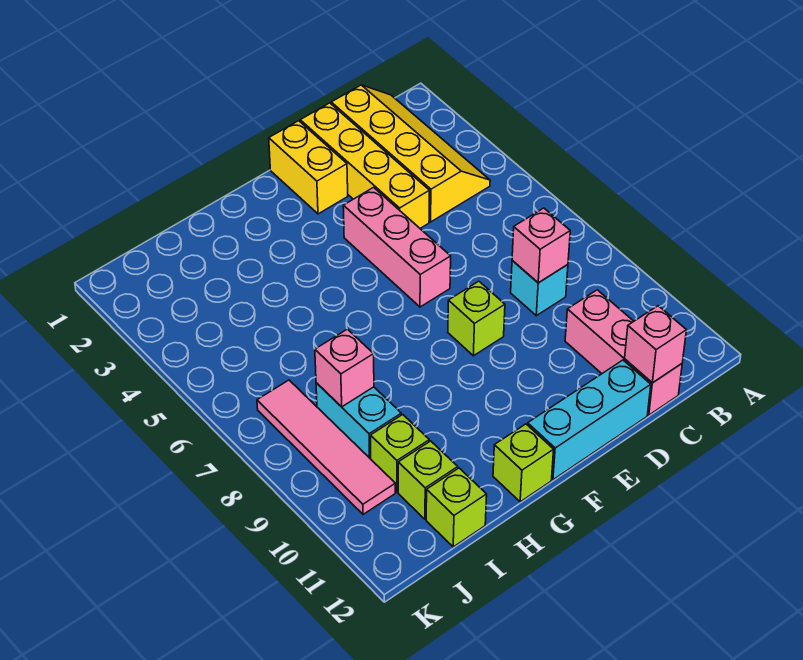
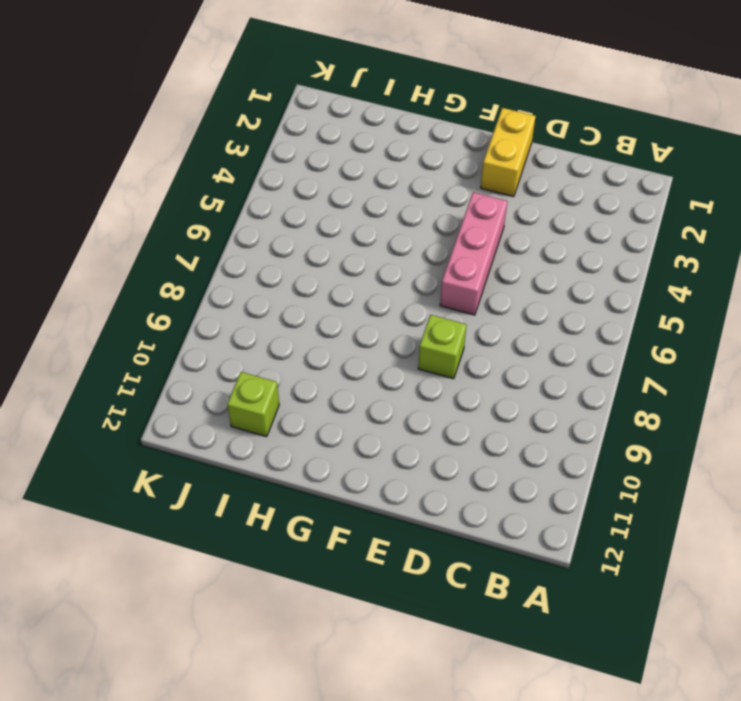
none -> yellow 2x4 slope [331,85,490,222]
none -> cyan 1x1 brick [511,261,568,316]
none -> pink 1x3 brick [565,290,682,415]

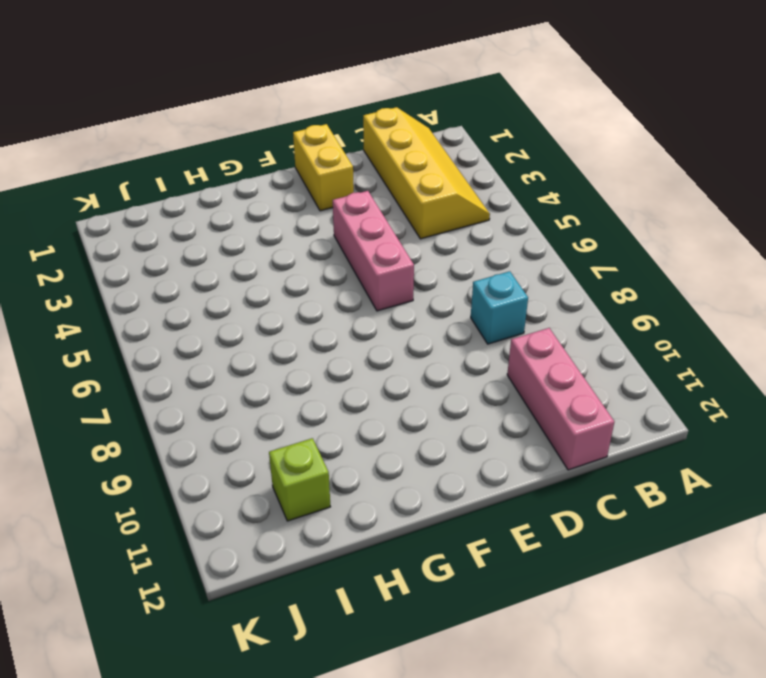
none -> yellow 1x4 brick [300,103,430,228]
none -> cyan 1x3 brick [528,360,651,480]
none -> lime 1x1 brick [448,281,505,356]

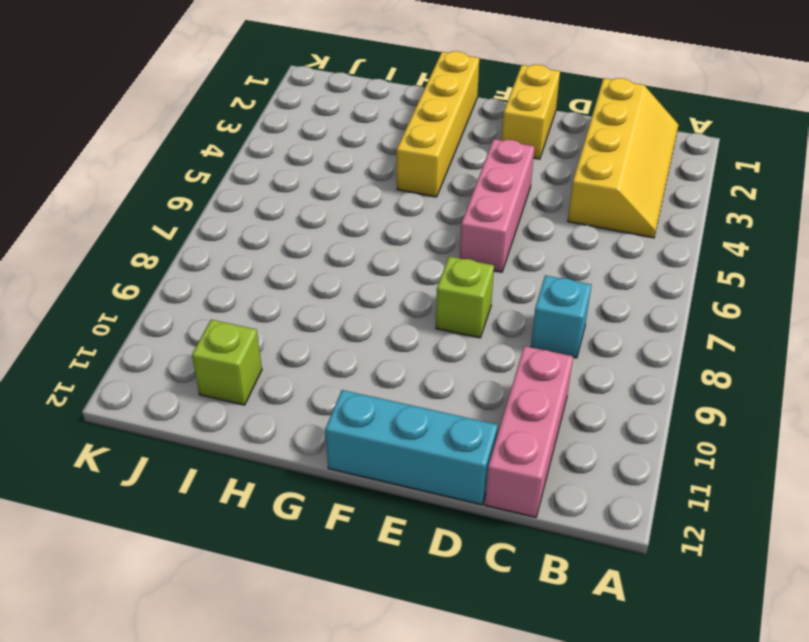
yellow 1x4 brick [397,51,479,197] -> yellow 1x4 brick moved to [300,103,430,228]
none -> lime 1x1 brick [493,424,554,502]
none -> cyan 1x2 brick [316,383,401,459]
none -> lime 1x1 brick [370,415,429,492]

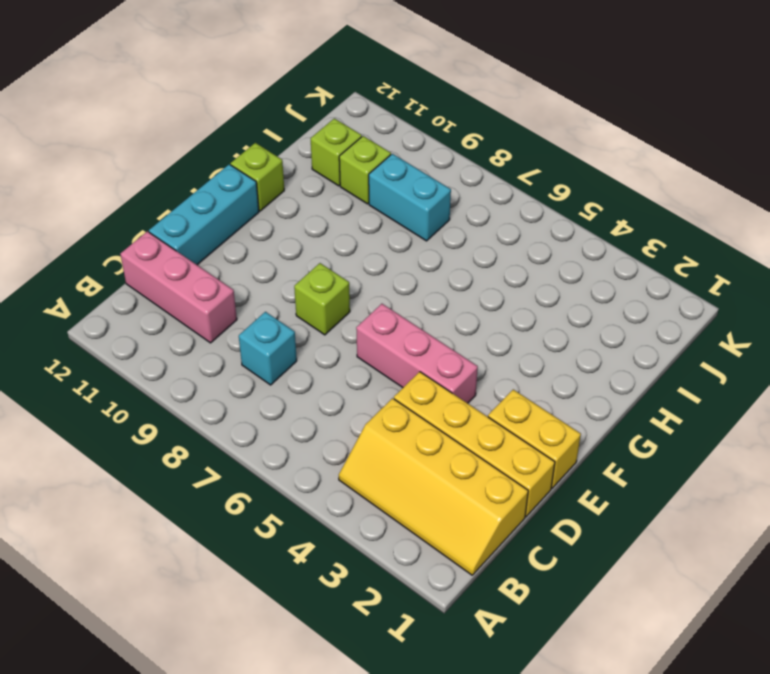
none -> lime 1x1 brick [426,468,487,547]
none -> pink 1x4 tile [257,380,395,514]
none -> pink 1x1 brick [512,208,570,283]

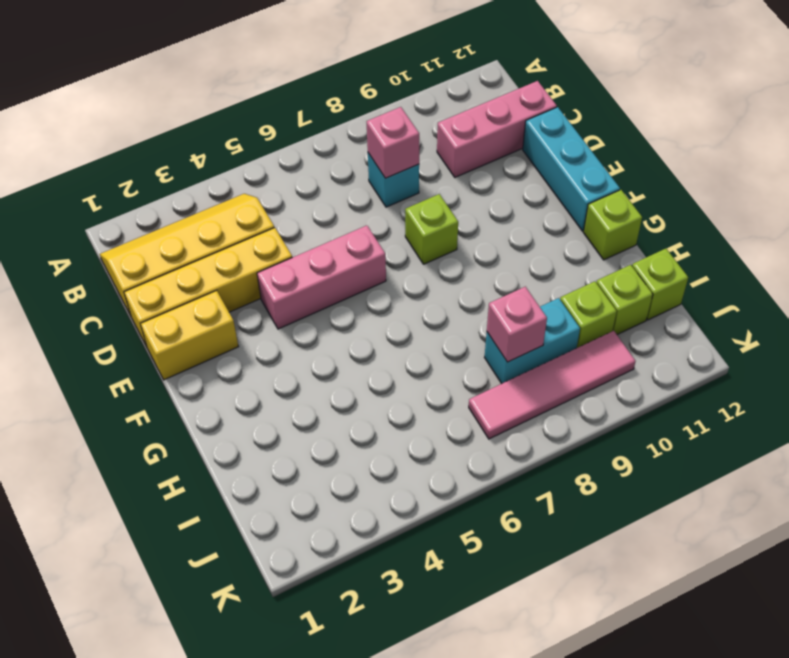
none -> pink 1x1 brick [625,306,686,383]

